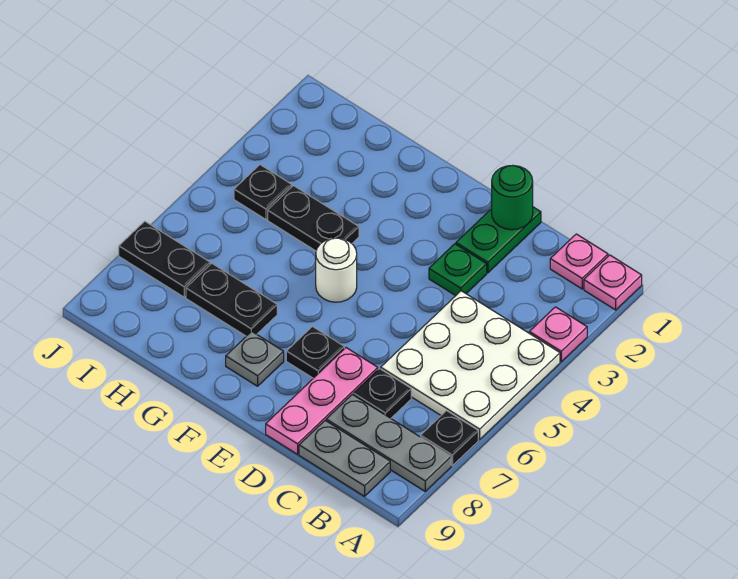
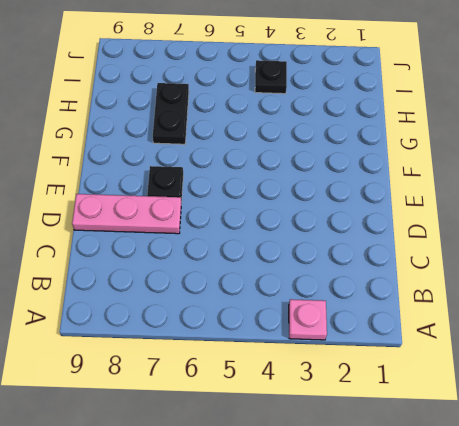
none -> pink 1x1 plate [584,255,642,310]
none -> white 3x3 plate [381,291,560,440]
none -> black 1x1 plate [421,411,478,466]

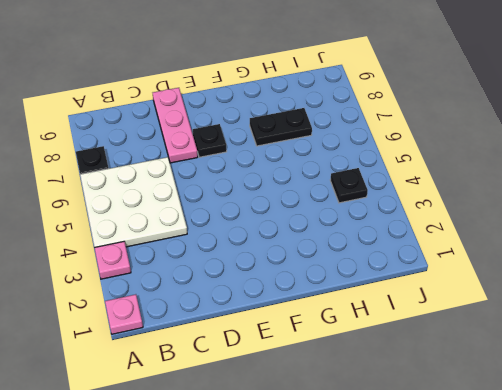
none -> grey 1x3 plate [326,394,451,491]
none -> pink 1x1 plate [550,234,608,289]
none -> grey 1x2 plate [299,421,390,496]

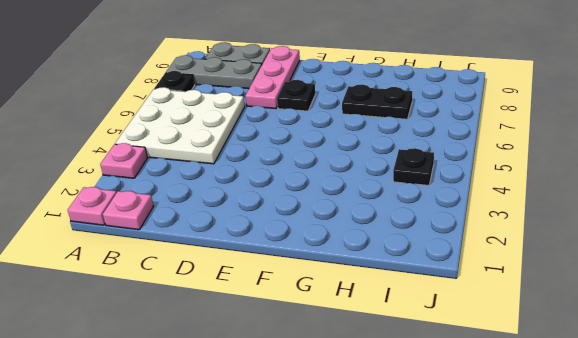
none -> black 1x1 plate [354,369,411,418]
none -> green 1x2 plate [456,207,541,273]
none -> green 1x1 plate [429,244,487,296]

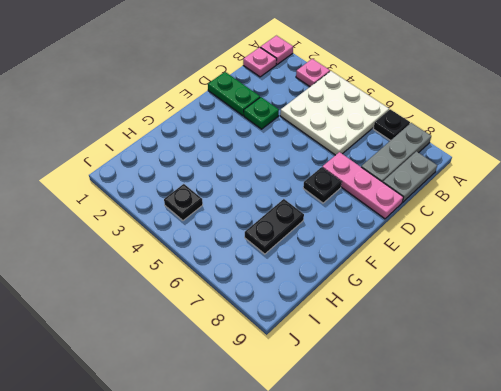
none -> black 1x1 plate [354,369,411,418]
none -> white 1x1 round brick [316,238,357,302]
none -> grey 1x1 plate [226,331,284,386]

